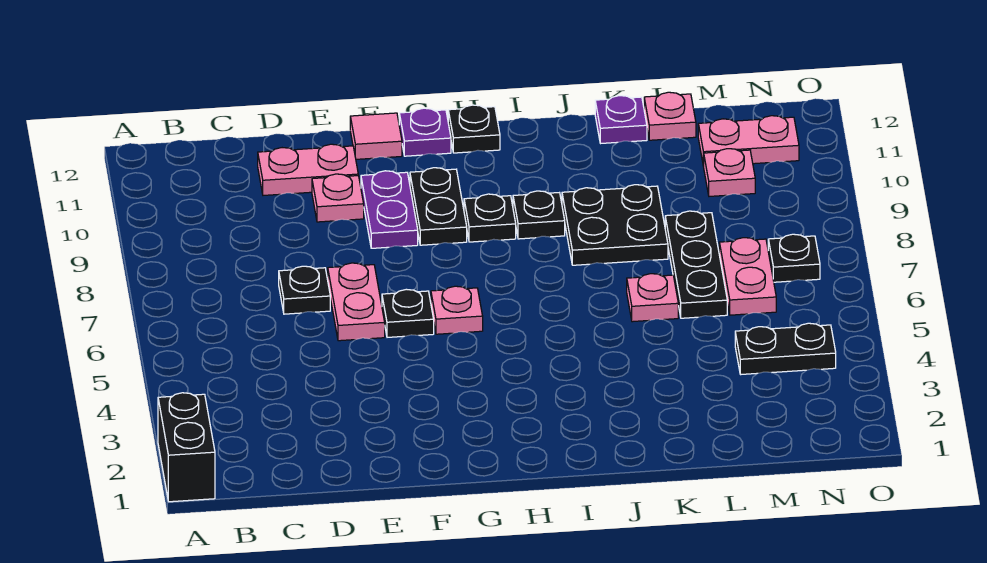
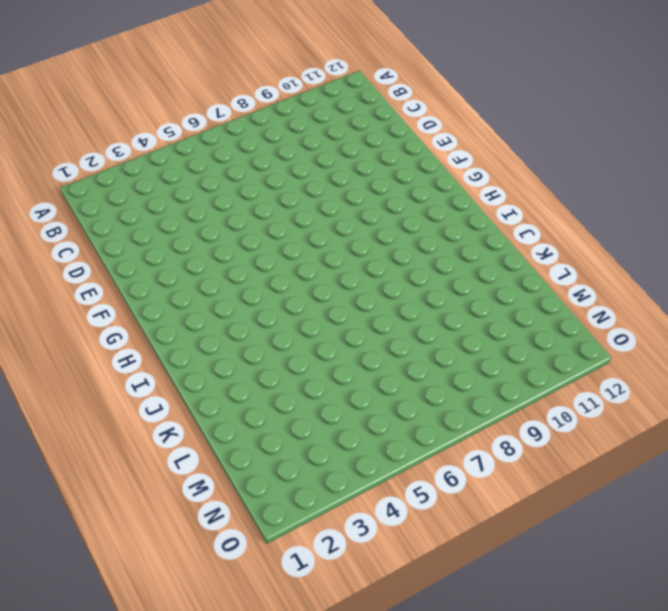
none -> black 1x2 brick [158,393,215,502]
none -> black 1x1 plate [279,266,330,314]
none -> pink 1x2 plate [258,144,358,195]

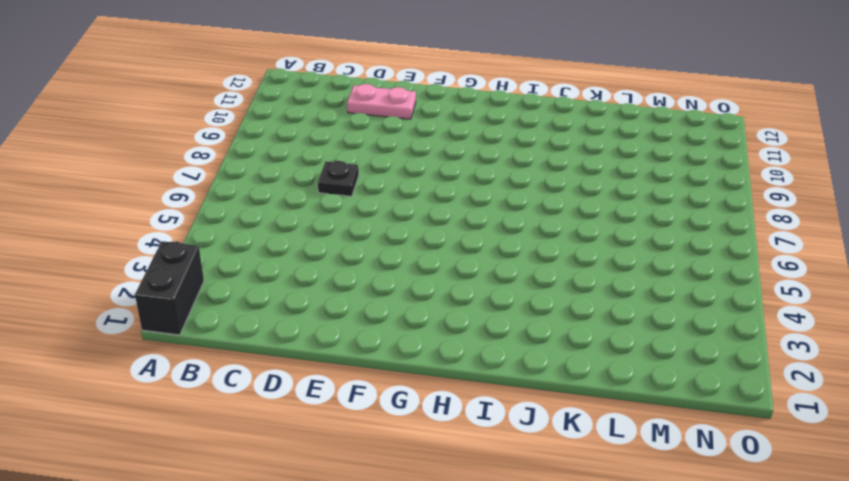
none -> pink 1x2 plate [328,263,385,341]
none -> pink 1x1 plate [312,174,364,222]
none -> black 1x1 plate [382,289,434,337]

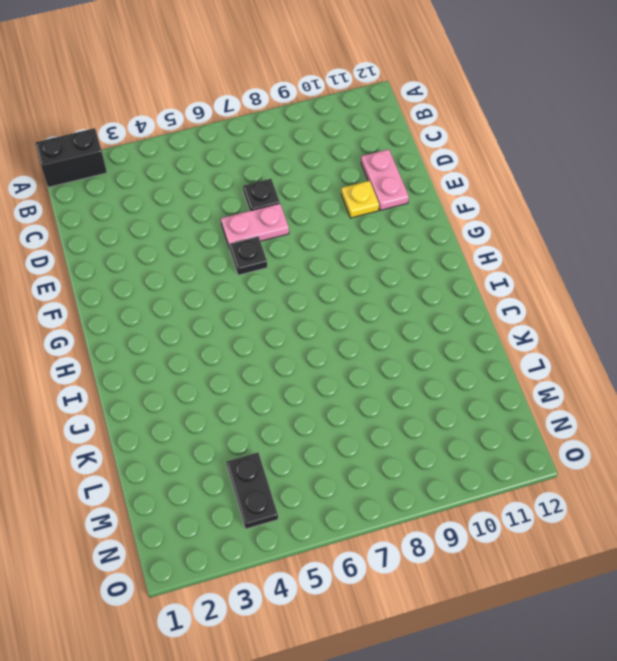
yellow 1x1 plate [341,181,379,218] -> pink 1x1 plate [312,174,364,222]
none -> purple 1x2 plate [361,171,418,248]
none -> pink 1x1 tile [350,113,402,159]
none -> pink 1x1 plate [431,286,483,334]

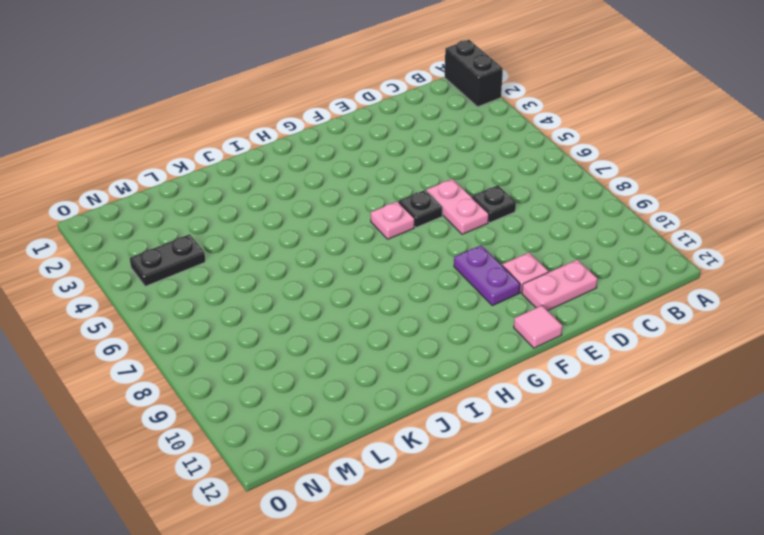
none -> black 1x2 plate [410,168,467,245]
none -> purple 1x1 plate [399,108,451,156]
none -> black 1x1 plate [464,194,516,242]

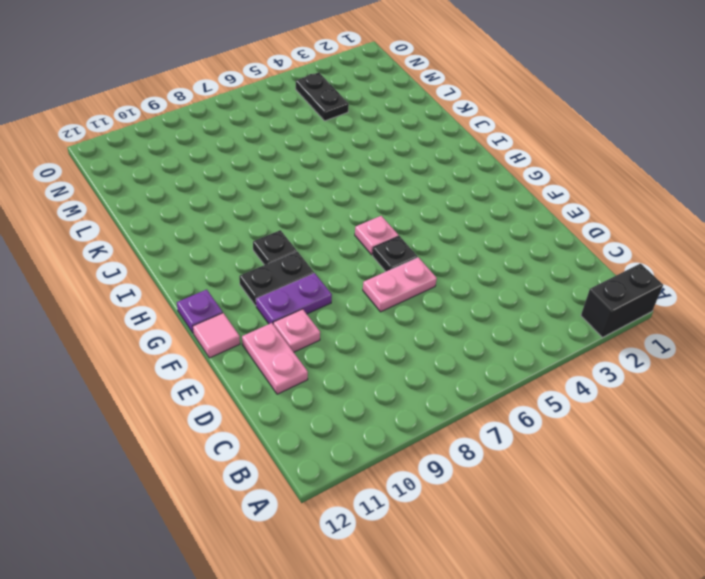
none -> black 1x1 plate [279,266,330,314]
none -> black 1x1 plate [448,105,500,153]
none -> black 1x1 plate [513,191,565,239]

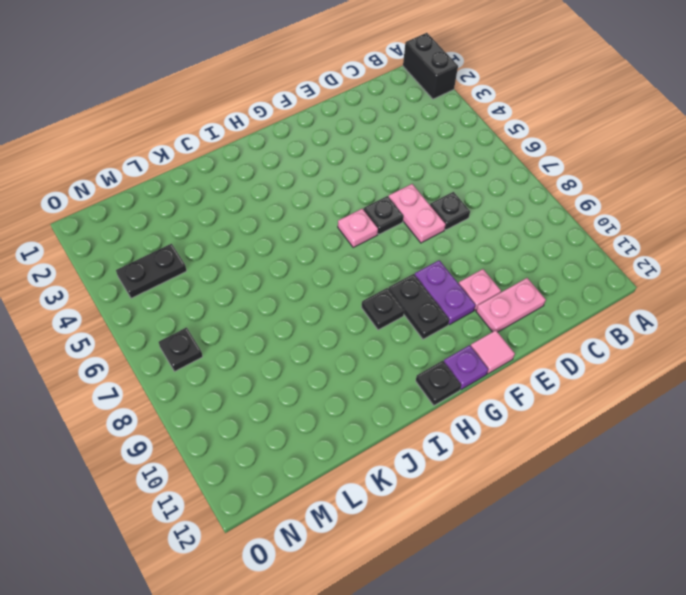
none -> black 1x1 plate [513,191,565,239]
none -> black 2x2 plate [562,185,668,265]
none -> pink 1x1 plate [627,274,678,322]

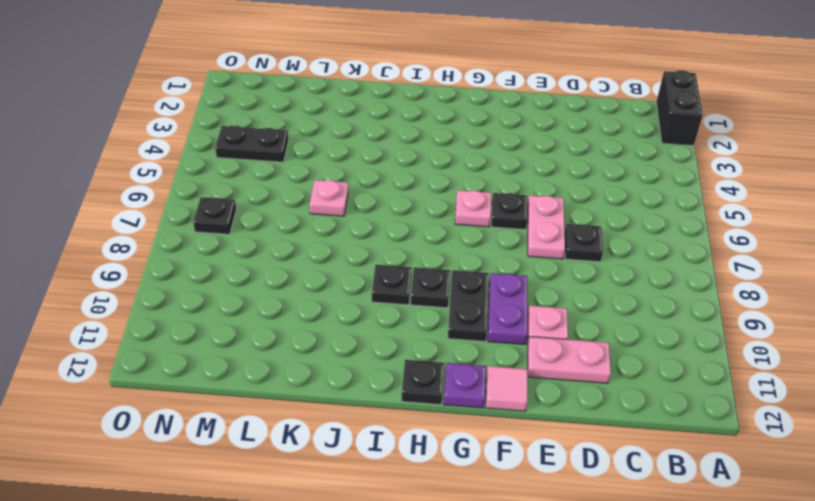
none -> black 2x2 plate [562,185,668,265]
none -> purple 1x1 plate [595,96,647,143]
none -> black 1x3 plate [665,211,727,318]

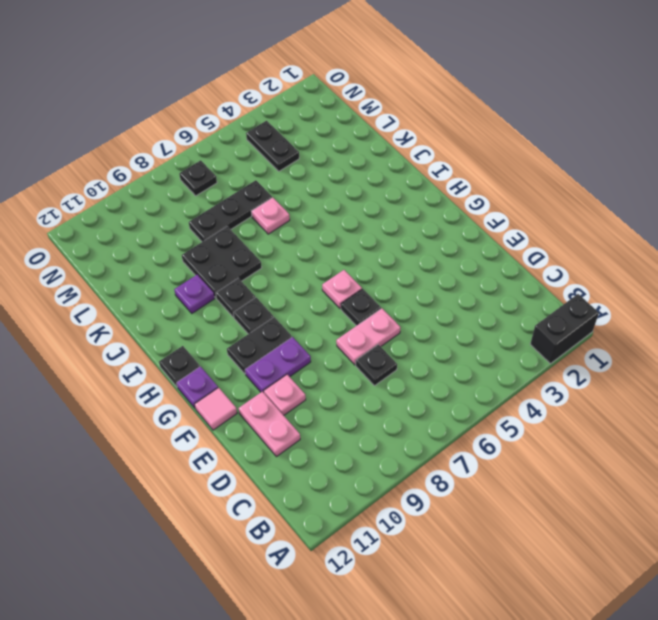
purple 1x1 plate [174,275,215,313] -> purple 1x1 plate moved to [595,96,647,143]
none -> pink 1x1 plate [644,92,696,140]
none -> pink 1x2 plate [719,238,776,315]
none -> pink 1x1 plate [704,149,755,196]

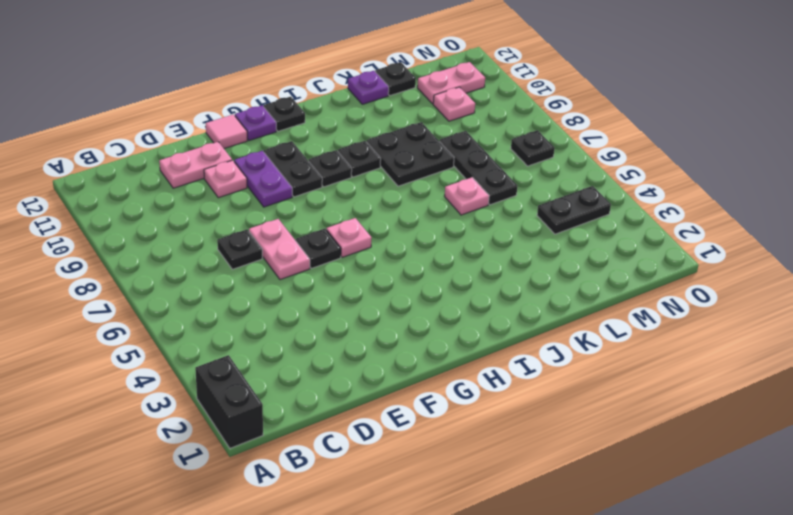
black 1x1 plate [375,62,416,96] -> pink 1x1 plate [644,92,696,140]
none -> pink 1x2 plate [719,238,776,315]

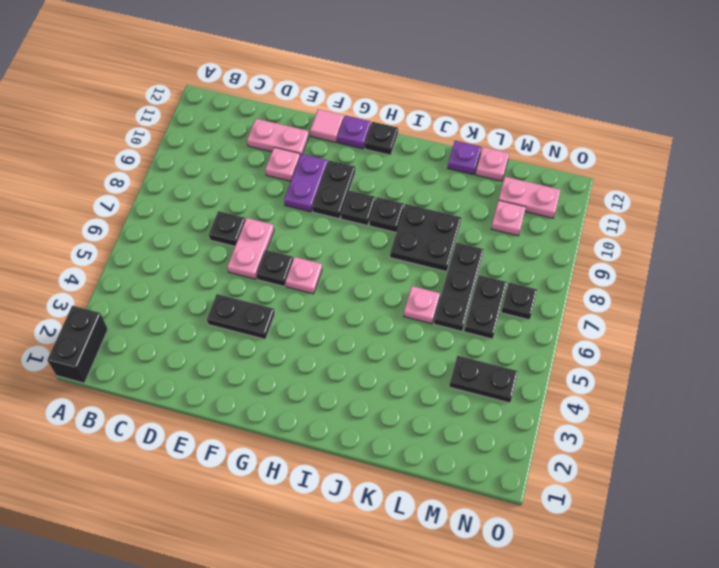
black 1x2 plate [207,294,275,339] -> none
black 1x2 plate [464,275,507,339] -> pink 1x2 plate [719,238,776,315]

